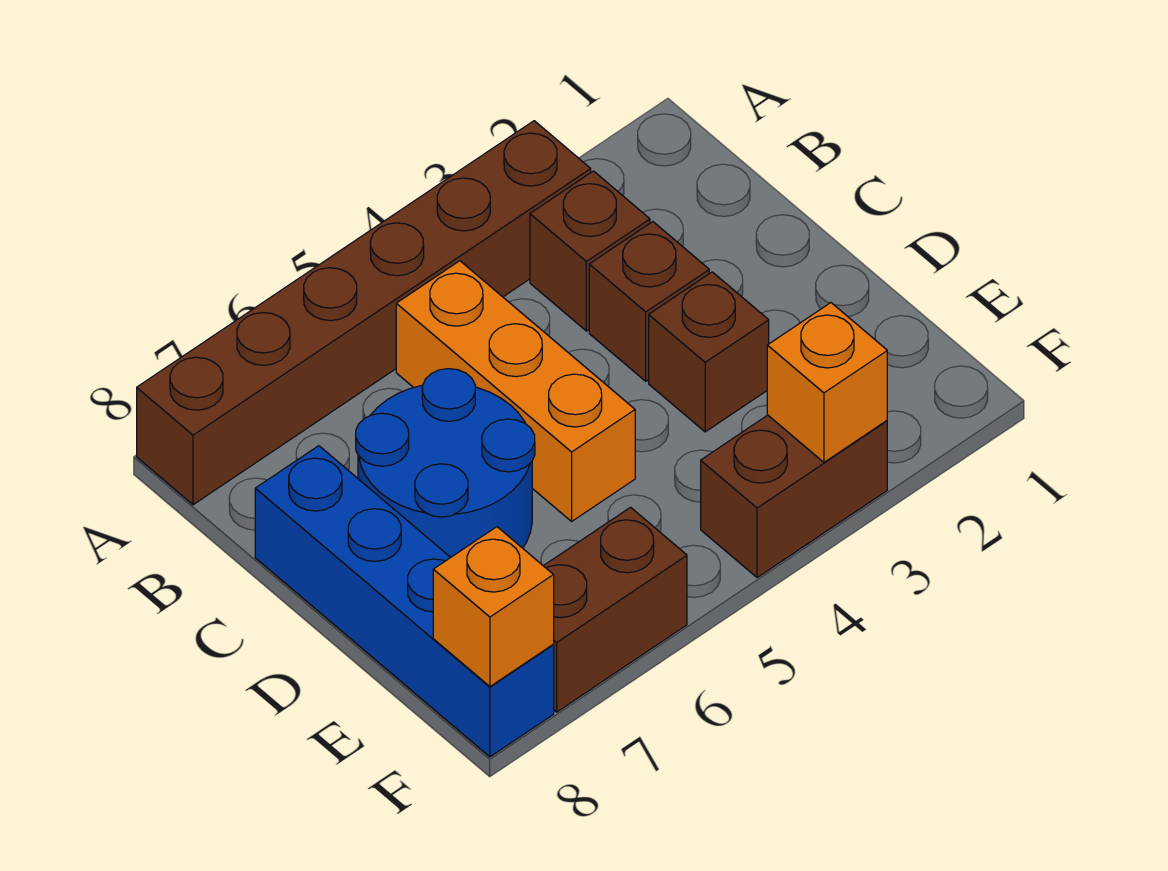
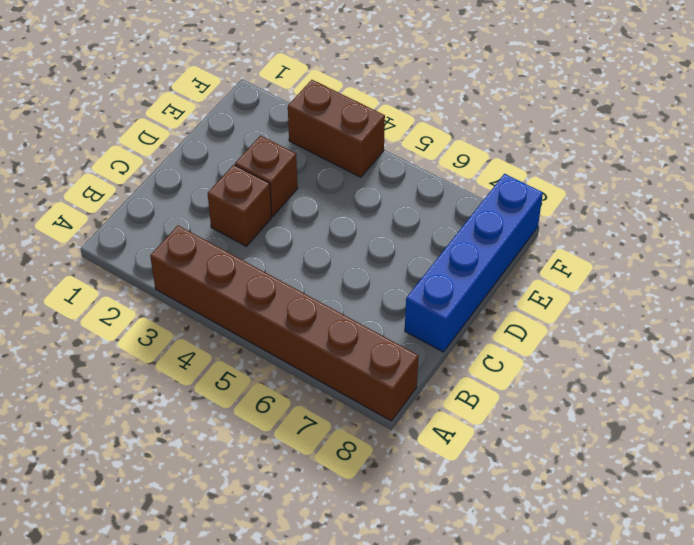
none -> brown 1x1 brick [530,171,650,331]
none -> orange 1x3 brick [396,261,635,521]

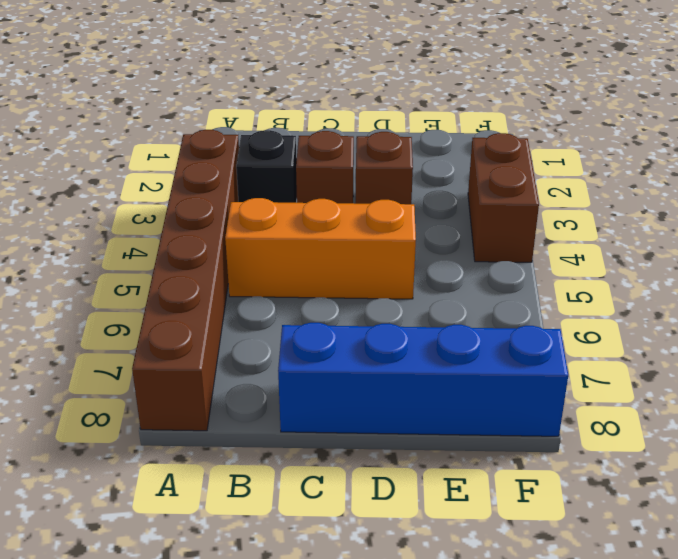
black 1x1 brick [236,130,297,203] -> brown 1x1 brick [530,171,650,331]
none -> blue 2x2 round brick [356,369,535,557]
none -> brown 1x2 brick [544,507,687,712]

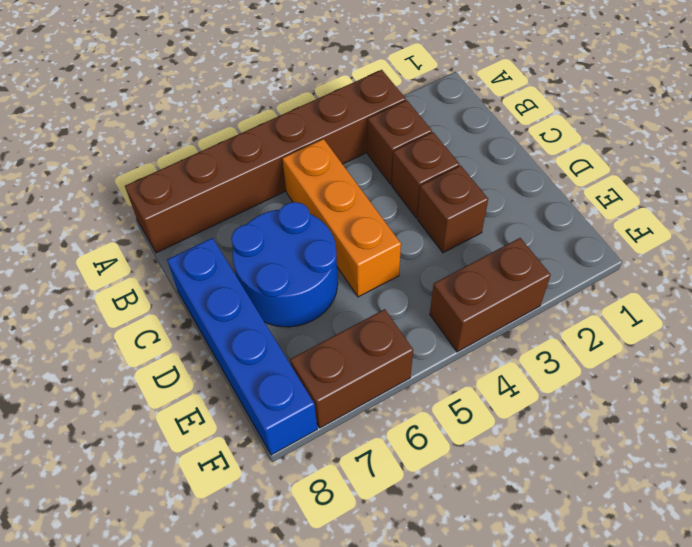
none -> orange 1x1 brick [767,303,887,462]
none -> orange 1x1 brick [433,527,554,686]

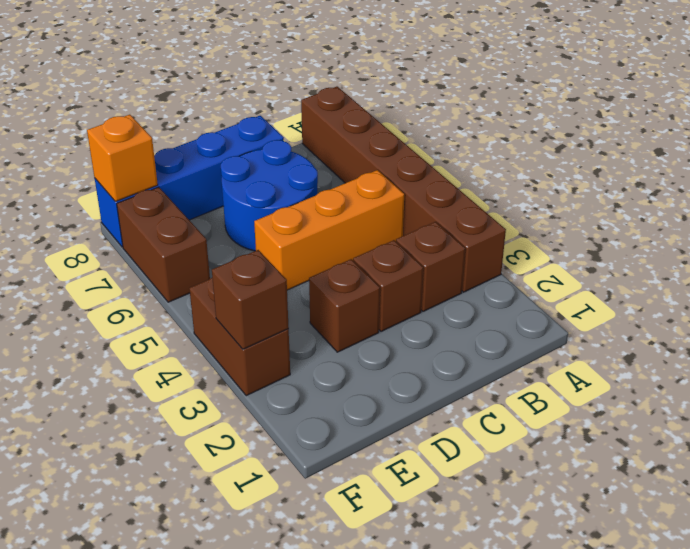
brown 1x1 brick [212,250,289,349] -> orange 1x1 brick [767,303,887,462]

